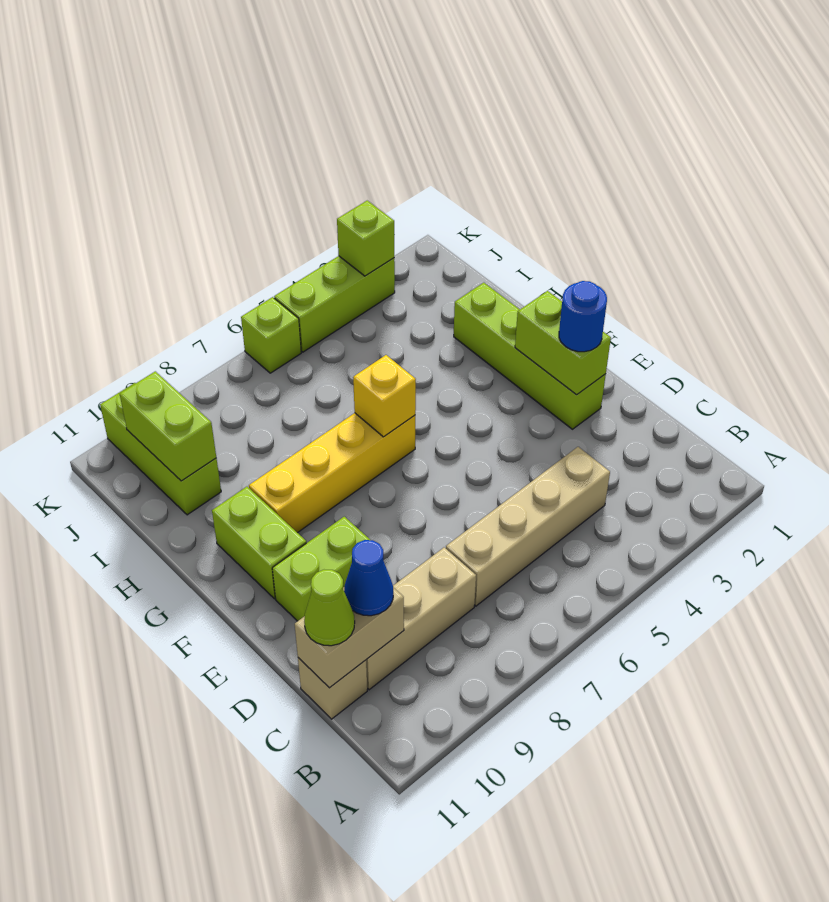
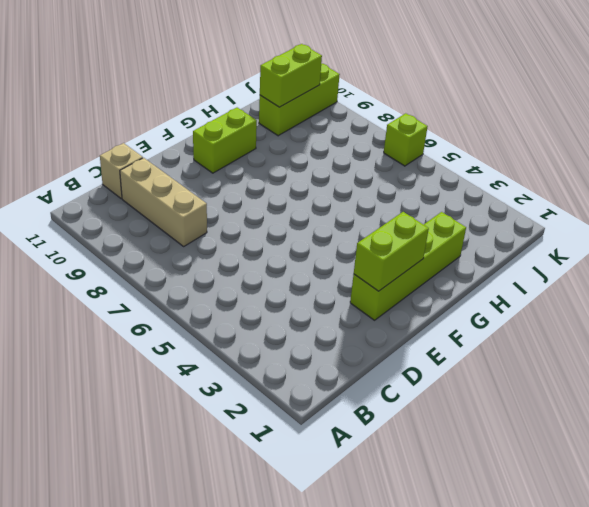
none -> tan 1x4 brick [446,447,610,606]
none -> lime 1x2 brick [272,517,370,621]
none -> yellow 1x4 brick [249,413,415,533]

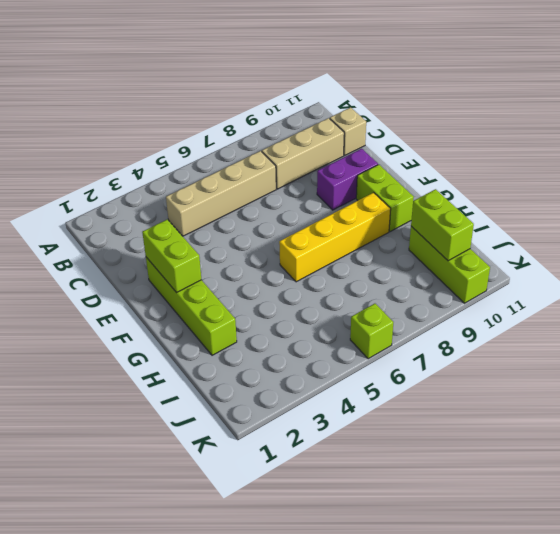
purple 1x2 brick [317,149,378,210] -> lime 1x2 brick [272,517,370,621]
none -> lime 1x3 brick [274,256,395,352]
none -> tan 1x2 brick [295,587,404,688]
none -> yellow 1x1 brick [353,355,416,437]

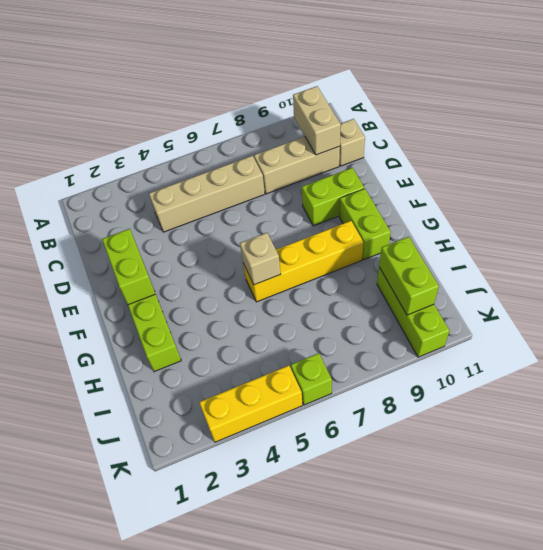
tan 1x2 brick [293,86,341,155] -> tan 1x2 brick turned to [295,587,404,688]
tan 1x1 brick [240,233,281,285] -> yellow 1x1 brick [353,355,416,437]
yellow 1x3 brick [199,365,302,442] -> lime 1x3 brick [274,256,395,352]
none -> lime 1x1 brick [337,201,394,276]
none -> blue 1x1 cone [344,540,393,616]
none -> lime 1x1 cone [304,570,355,646]

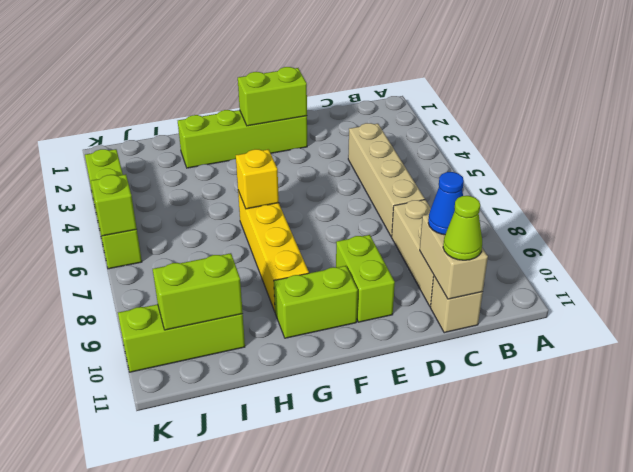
lime 1x1 brick [91,174,137,236] -> lime 1x1 brick moved to [337,201,394,276]
none -> blue 1x1 round brick [559,281,607,352]

